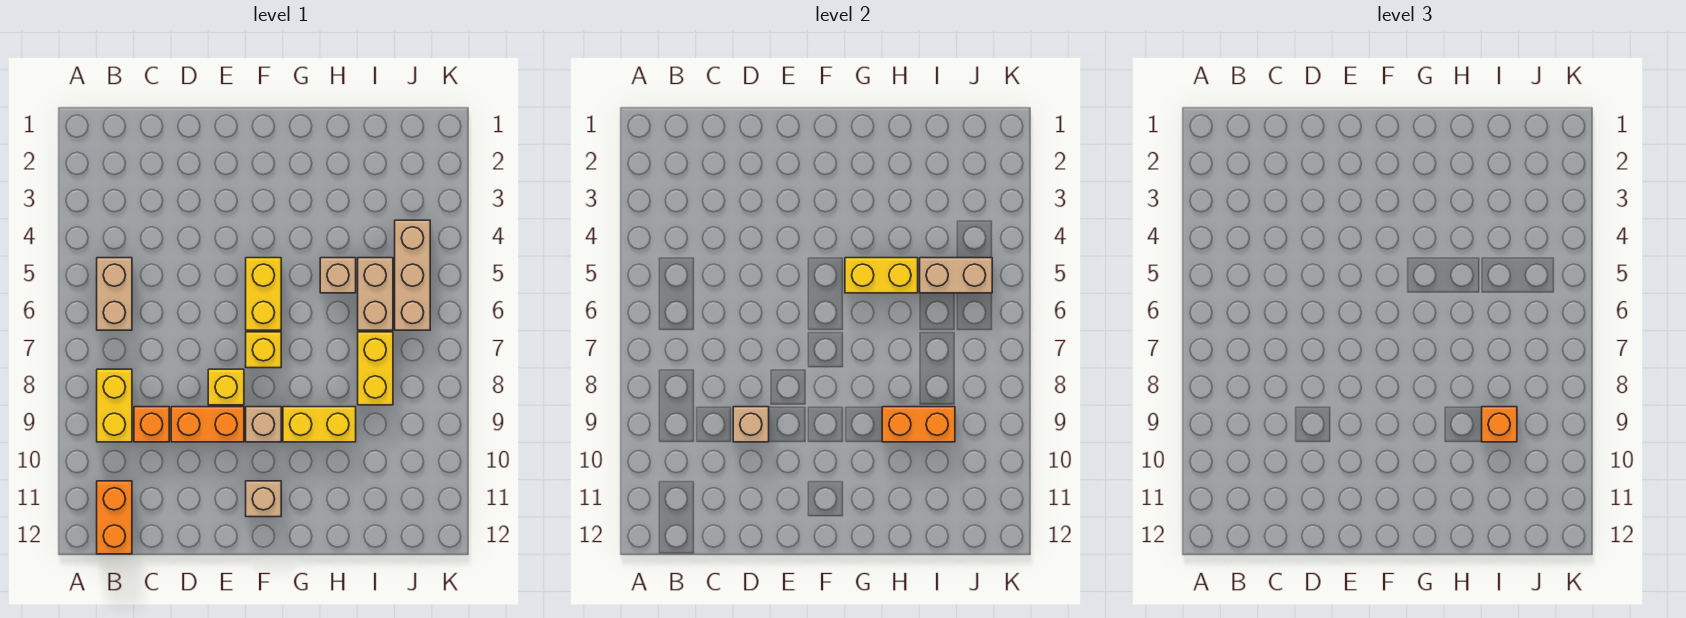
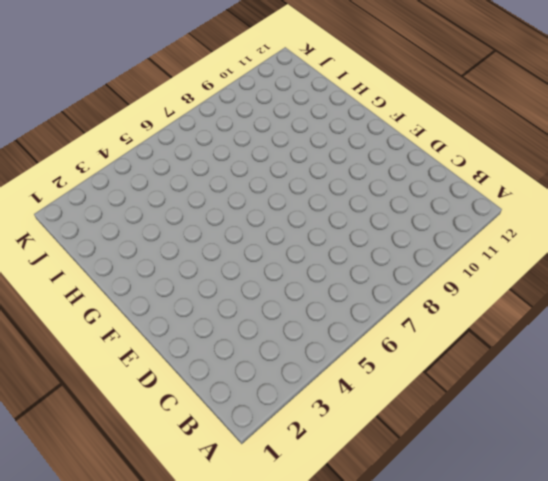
none -> tan 1x2 brick [97,258,132,330]
none -> yellow 1x2 brick [97,369,132,442]
none -> orange 1x2 brick [97,481,132,554]

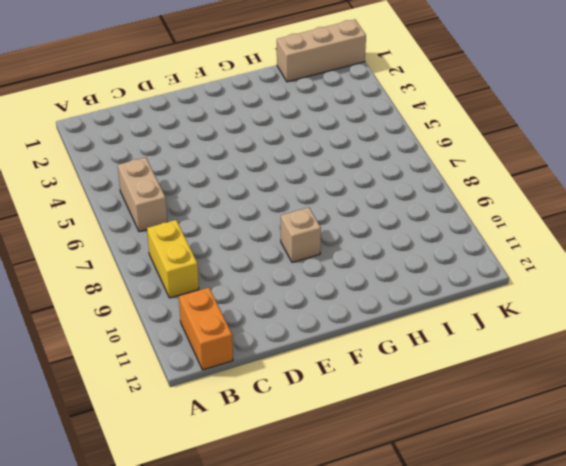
tan 1x3 brick [277,19,366,82] -> tan 1x3 brick turned to [395,220,430,330]
none -> orange 1x1 brick [134,407,169,442]
none -> orange 1x2 brick [171,407,244,442]
none -> yellow 1x1 brick [208,369,244,405]

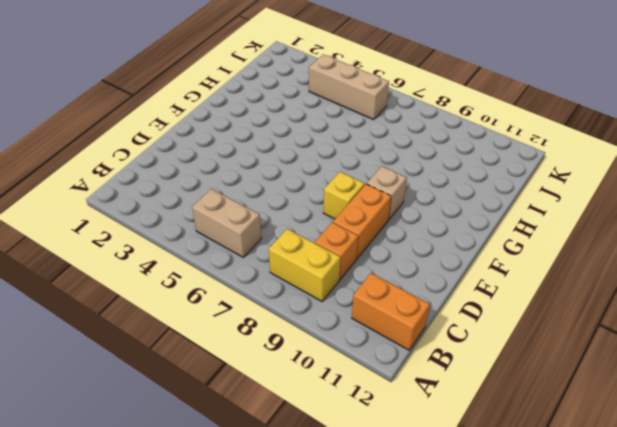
none -> yellow 1x2 brick [246,258,281,330]
none -> yellow 1x1 brick [246,332,281,368]
none -> tan 1x1 brick [246,481,281,517]

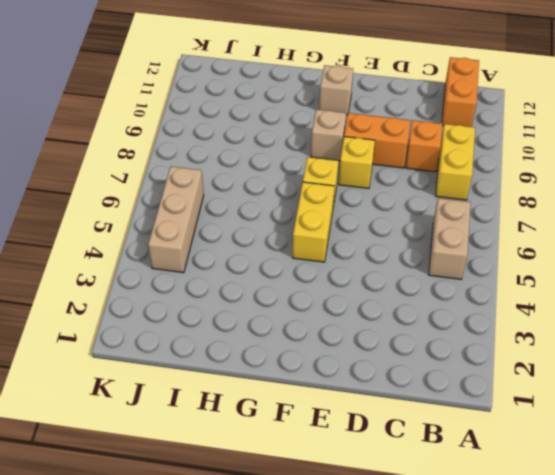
none -> yellow 1x2 brick [283,407,356,442]
none -> tan 1x1 brick [320,258,356,293]
none -> tan 1x2 brick [358,258,393,330]

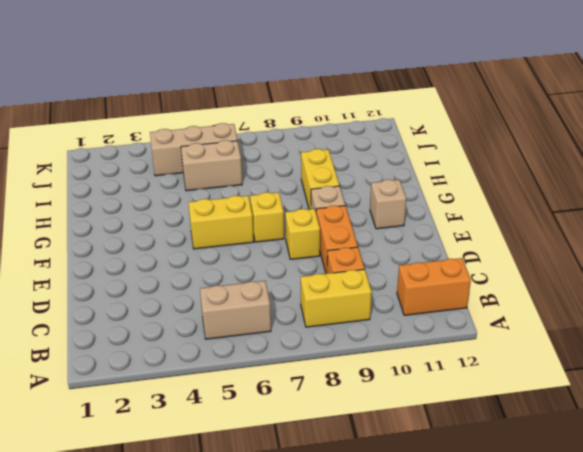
none -> tan 1x1 brick [320,258,356,293]
none -> yellow 1x2 brick [358,332,393,405]
none -> tan 1x1 brick [733,407,769,442]

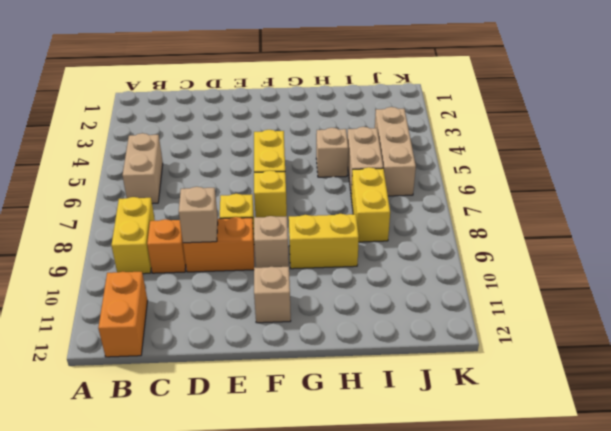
none -> yellow 1x2 brick [845,258,918,293]
none -> orange 1x2 brick [882,407,955,442]
none -> tan 1x2 brick [920,258,992,293]

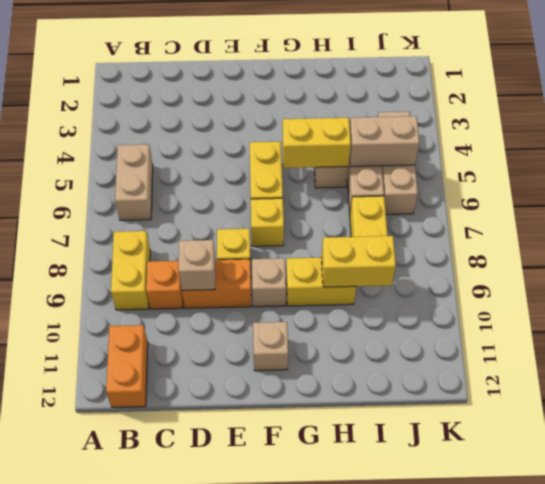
yellow 1x2 brick [321,236,396,287] -> orange 1x2 brick [882,407,955,442]
none -> orange 1x1 brick [1482,407,1517,442]

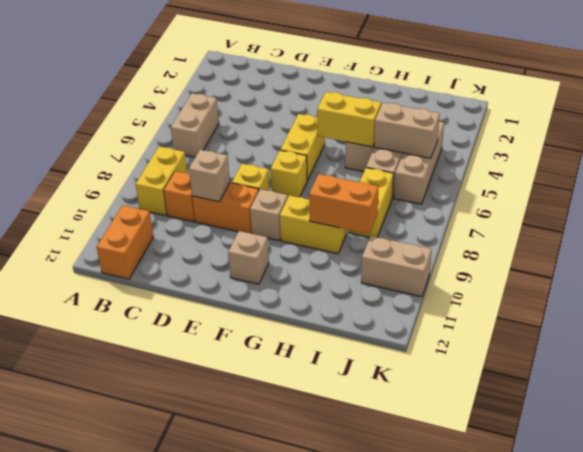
tan 1x2 brick [361,236,432,297] -> none
none -> orange 1x1 brick [1482,407,1517,442]

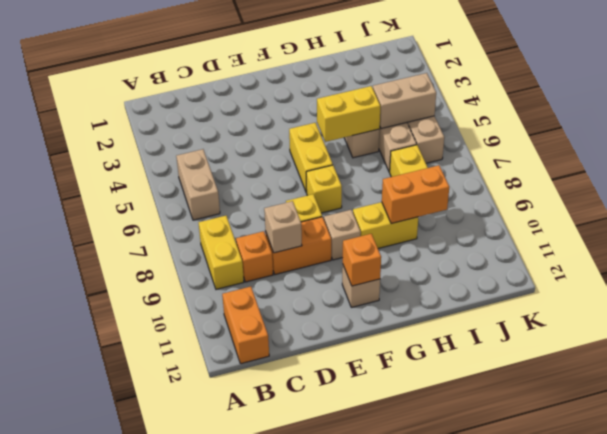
orange 1x1 brick [343,234,381,286] -> orange 1x1 brick moved to [1482,407,1517,442]

